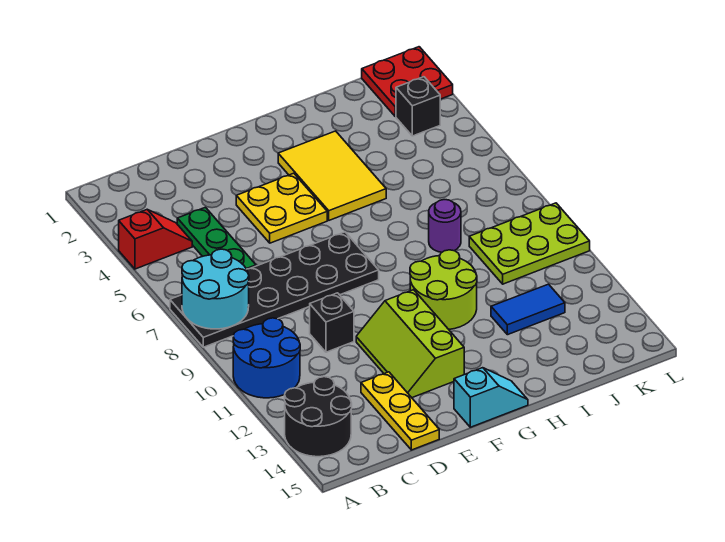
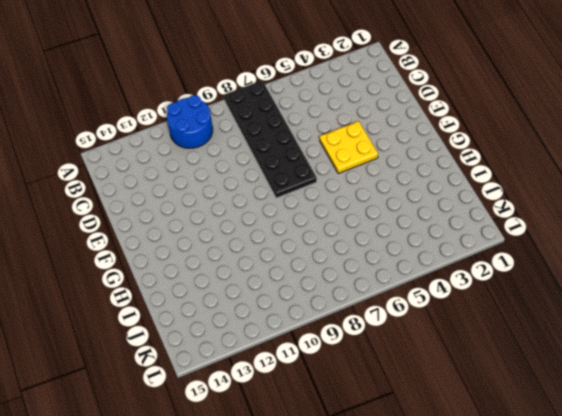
none -> red 1x2 slope [119,210,192,269]
none -> black 2x2 round brick [285,377,352,457]
none -> green 1x3 plate [177,207,256,269]

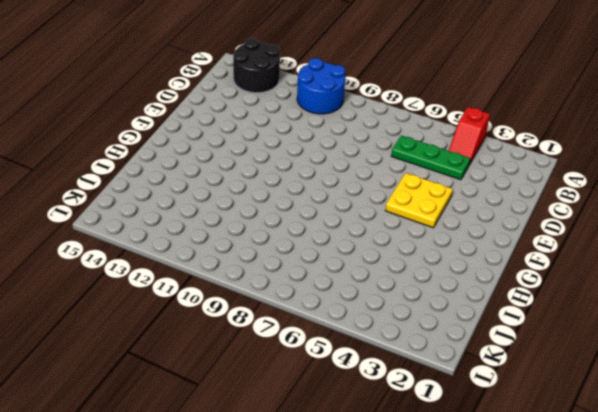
none -> black 2x6 plate [170,232,379,347]
none -> black 1x1 brick [310,293,354,352]
none -> yellow 1x3 plate [361,372,439,450]

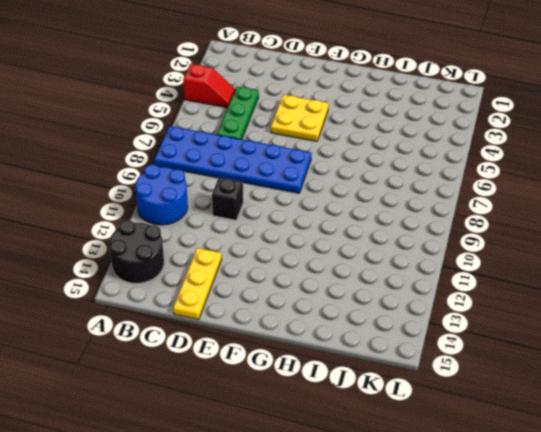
blue 2x6 plate [154,126,312,193] -> black 2x6 plate [170,232,379,347]
none -> lime 2x3 slope [356,290,464,398]
none -> cyan 1x2 slope [454,368,528,427]
none -> yellow 2x3 tile [278,131,386,220]

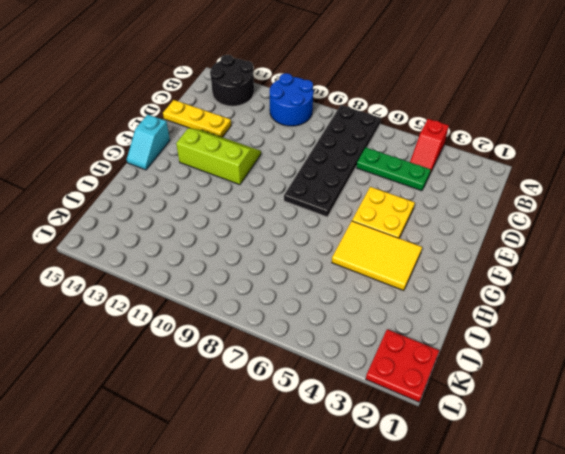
none -> black 1x1 brick [310,293,354,352]
none -> lime 2x2 round brick [410,250,477,329]
none -> purple 1x1 round brick [429,200,461,252]

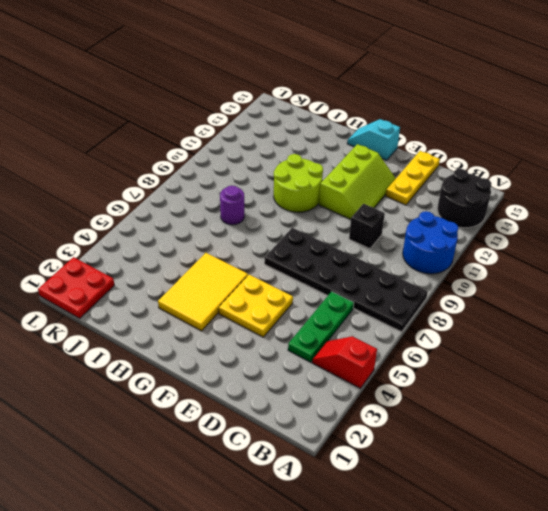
none -> blue 1x2 tile [491,284,565,335]
none -> lime 2x3 plate [469,203,590,284]
none -> black 1x1 brick [396,77,440,136]

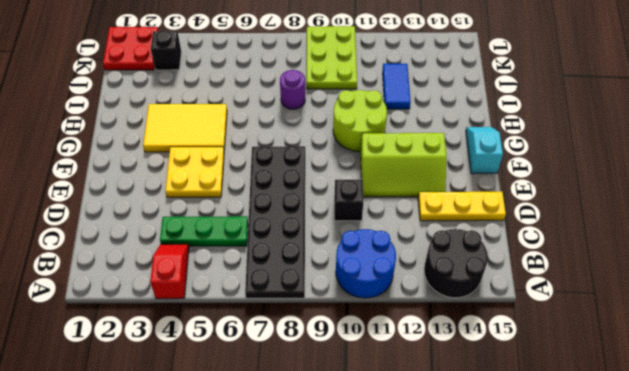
none -> cyan 2x2 round brick [182,249,249,329]

